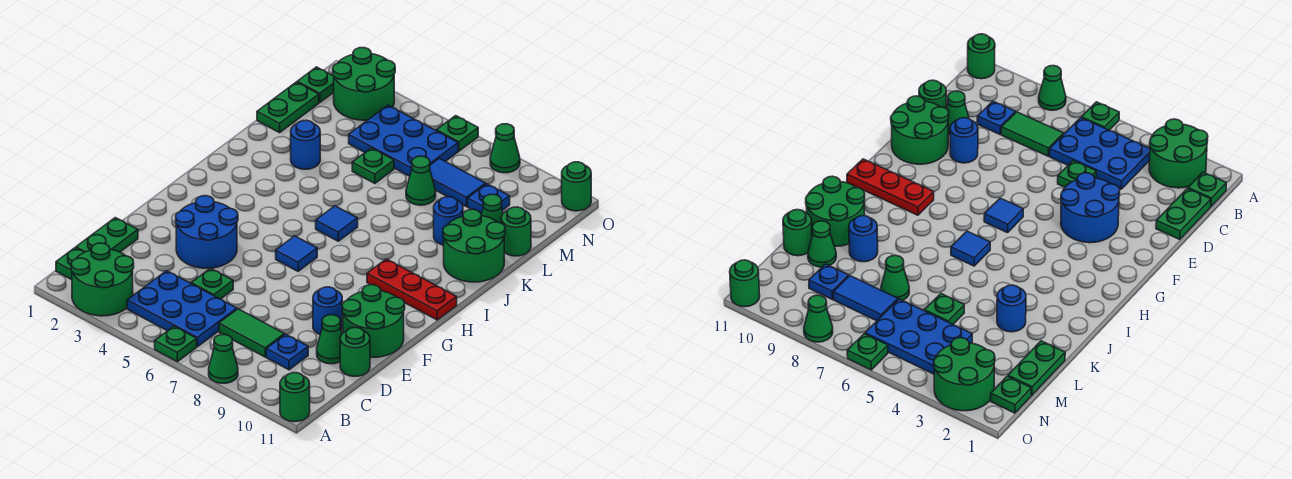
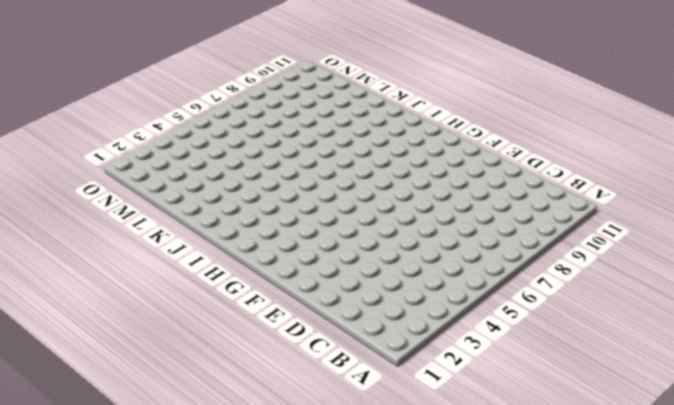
none -> green 2x2 round brick [71,243,134,316]
none -> green 1x1 plate [155,326,197,362]
none -> green 1x1 cone [209,335,238,383]
none -> green 1x1 round brick [280,373,310,422]

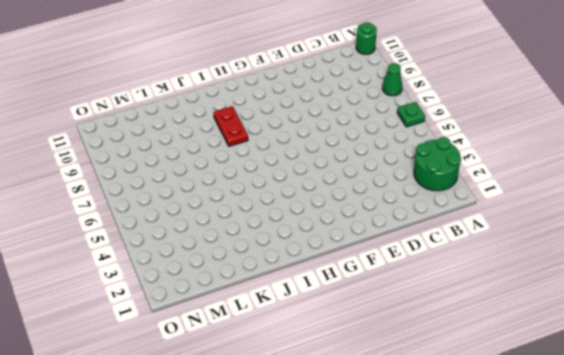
red 1x2 plate [214,106,248,146] -> none
none -> green 1x1 plate [56,248,84,280]
none -> blue 2x3 plate [127,271,237,347]
none -> green 1x2 plate [76,218,138,253]
none -> green 1x2 tile [219,309,285,357]

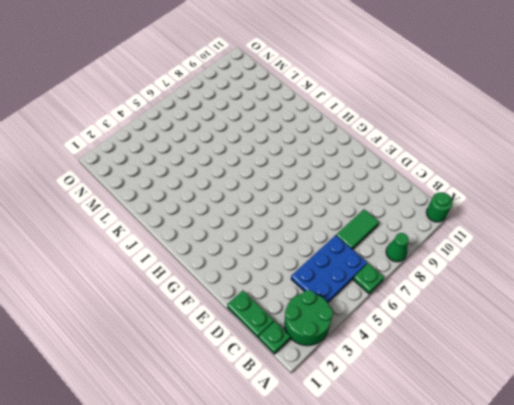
none -> blue 1x1 plate [266,334,308,370]
none -> green 1x1 plate [191,268,233,299]
none -> green 1x1 cone [317,315,342,364]
none -> green 1x1 round brick [340,327,370,376]

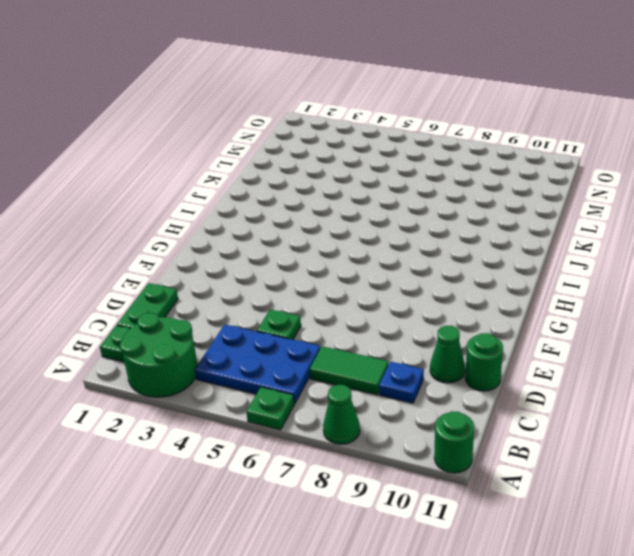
none -> blue 2x2 round brick [176,196,238,268]
none -> blue 1x1 round brick [313,287,342,334]
none -> green 2x2 round brick [342,285,405,357]
none -> blue 1x1 tile [276,236,317,271]

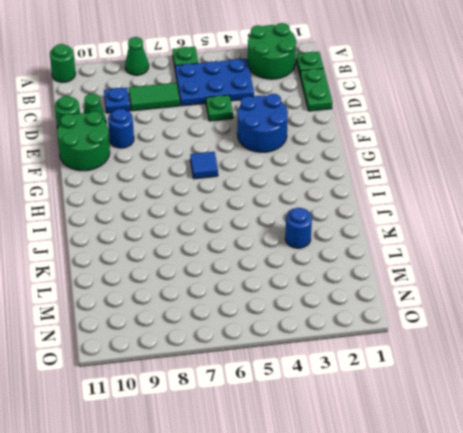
none -> red 1x3 plate [367,259,457,320]
none -> blue 1x1 tile [316,206,358,241]
none -> green 2x2 round brick [443,209,505,282]
none -> blue 1x1 round brick [434,197,463,245]

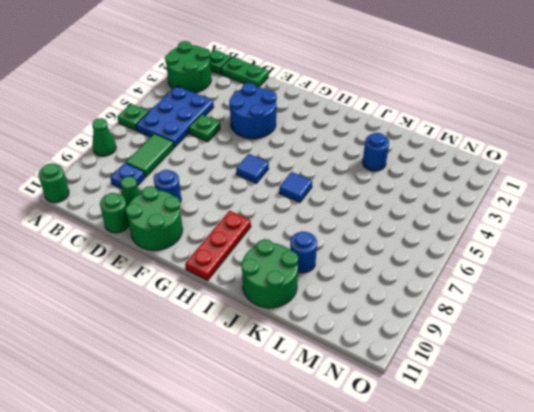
none -> green 1x2 plate [257,82,319,133]
none -> green 1x1 plate [352,148,394,183]
none -> green 1x1 cone [406,156,436,205]
none -> green 1x1 cone [481,194,503,223]

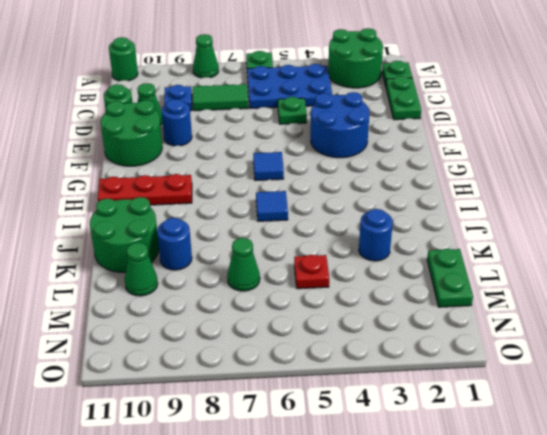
red 1x1 plate [294,255,329,289] -> green 1x1 plate [352,148,394,183]
none -> green 1x1 round brick [501,207,531,256]
none -> blue 2x3 plate [349,105,458,176]
none -> blue 1x2 tile [430,158,486,207]
none -> blue 1x1 plate [468,184,510,214]

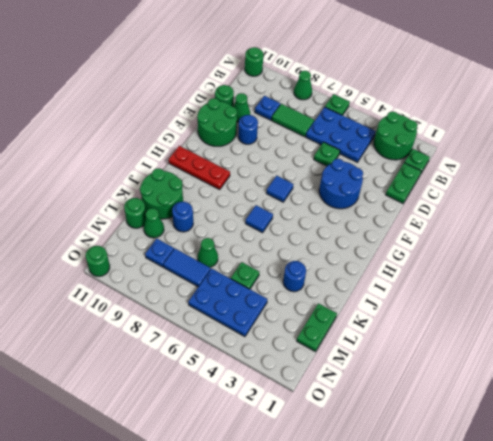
none -> green 1x1 plate [297,67,334,102]
none -> green 2x2 round brick [333,48,395,120]
none -> green 1x1 plate [436,116,478,151]
none -> green 1x1 cone [490,124,520,173]

